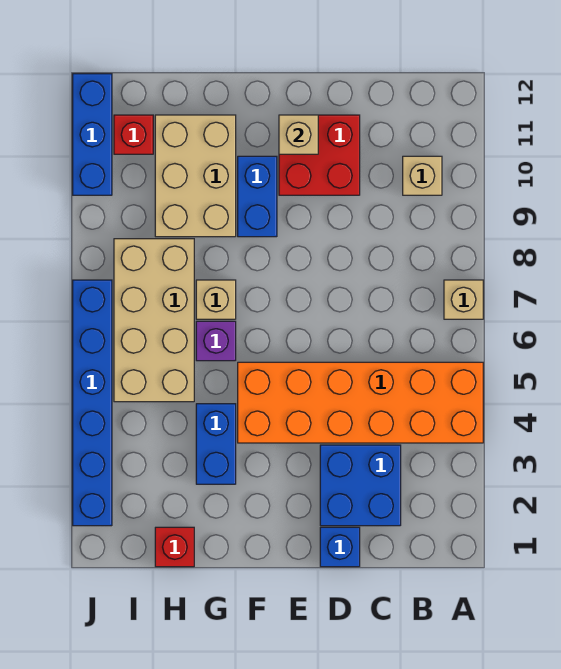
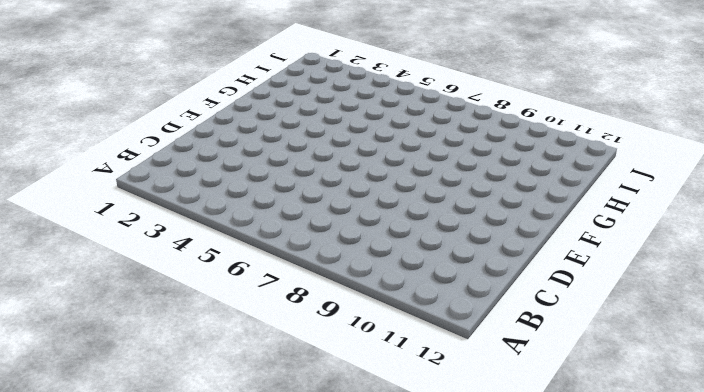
none -> orange 2x6 brick [238,362,483,443]
none -> tan 1x1 brick [444,280,483,319]
none -> tan 1x1 brick [403,156,442,195]

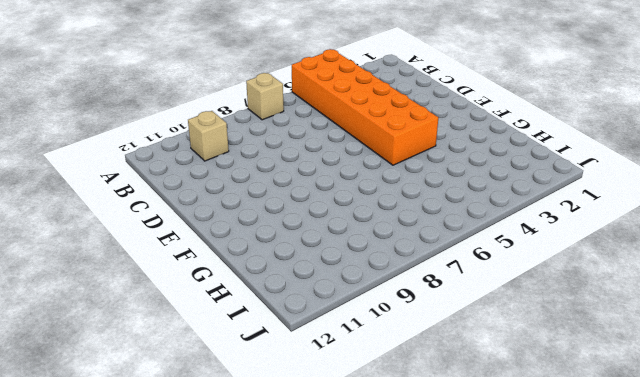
none -> blue 2x2 brick [320,445,401,526]
none -> blue 1x1 brick [320,527,360,567]
none -> red 2x2 brick [279,115,360,195]

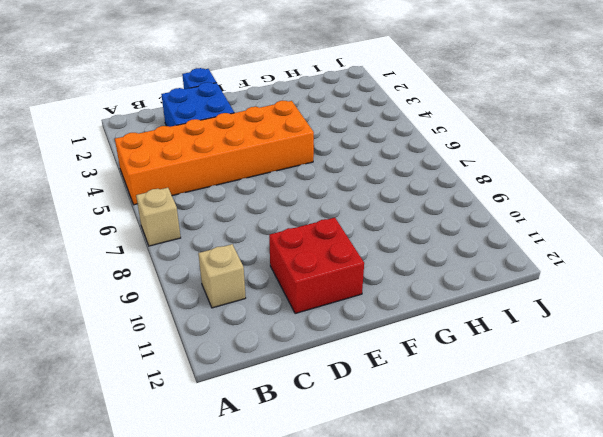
none -> blue 1x2 brick [238,156,277,237]
none -> blue 1x2 brick [196,404,236,484]
none -> purple 1x1 brick [196,321,236,361]

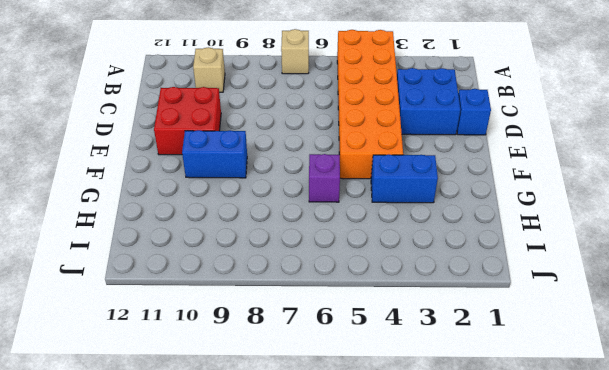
none -> tan 1x1 brick [196,280,236,319]
none -> tan 2x3 brick [155,115,236,237]
none -> red 1x1 brick [155,527,194,567]

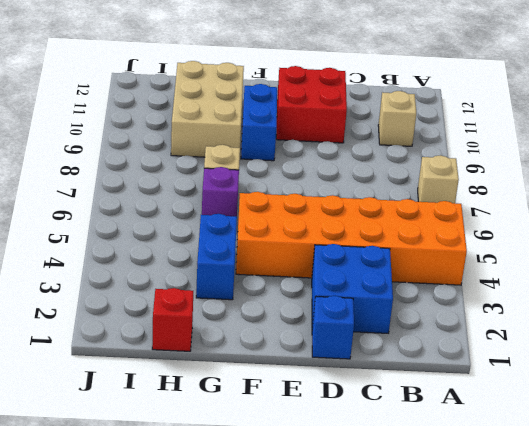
none -> tan 2x4 brick [114,239,194,402]
none -> red 1x1 brick [114,115,153,154]
none -> blue 1x6 brick [73,280,112,526]

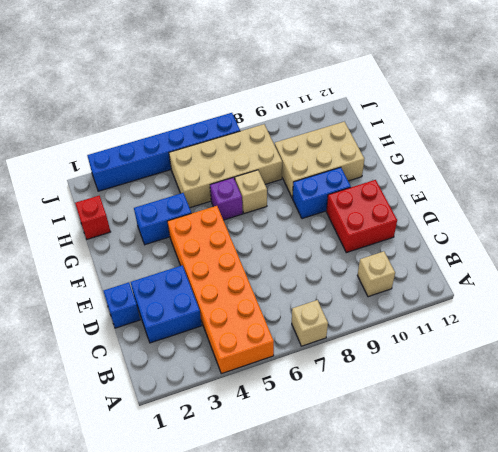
none -> red 1x1 brick [114,115,153,154]
none -> blue 1x3 brick [73,74,112,195]
none -> tan 1x1 brick [279,115,318,154]

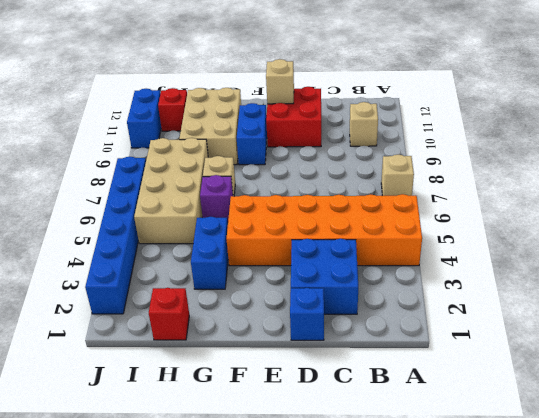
blue 1x2 brick [127,89,161,148] -> blue 1x3 brick [73,74,112,195]

